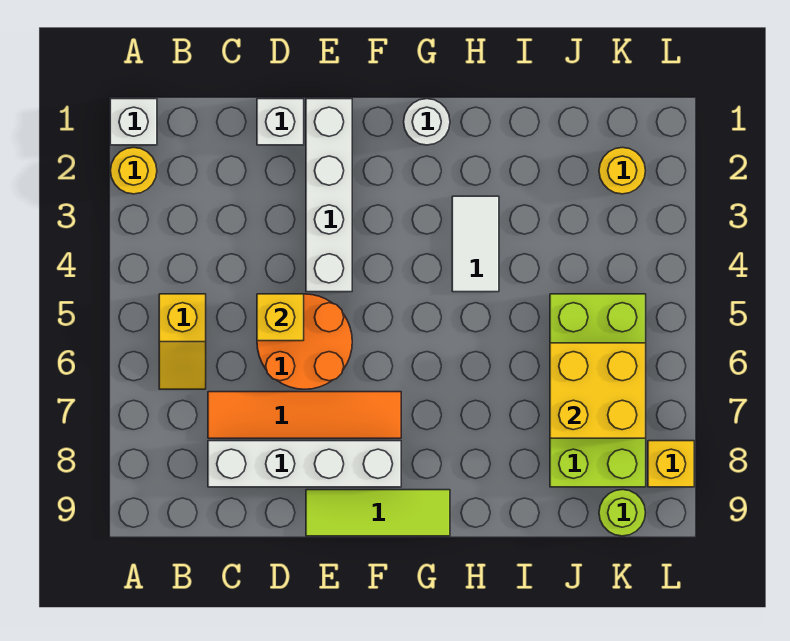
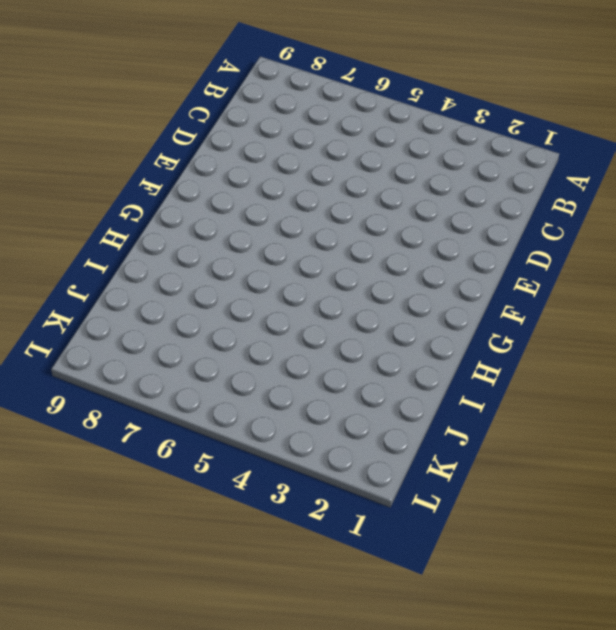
none -> white 1x1 brick [110,99,157,145]
none -> yellow 1x1 round brick [110,147,157,194]
none -> yellow 1x2 slope [159,294,206,389]

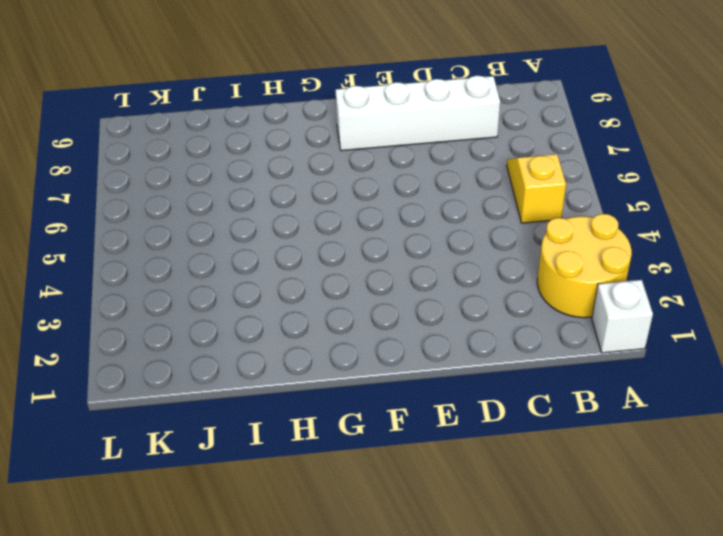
yellow 2x2 round brick [537,214,632,318] -> yellow 1x1 round brick [110,147,157,194]
none -> orange 1x4 tile [208,392,401,438]
none -> white 1x1 brick [257,99,304,145]
none -> orange 2x2 round brick [257,294,352,389]

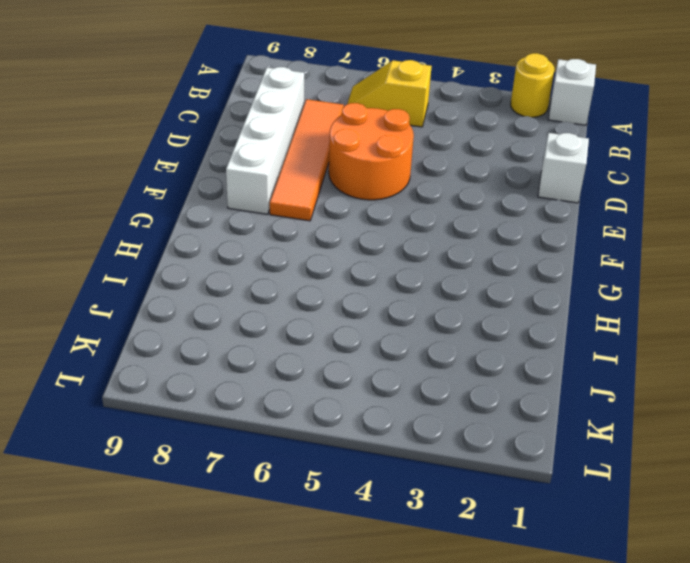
none -> white 1x4 brick [306,99,352,292]
none -> lime 1x3 tile [306,490,450,536]
none -> white 1x1 round brick [404,99,450,145]

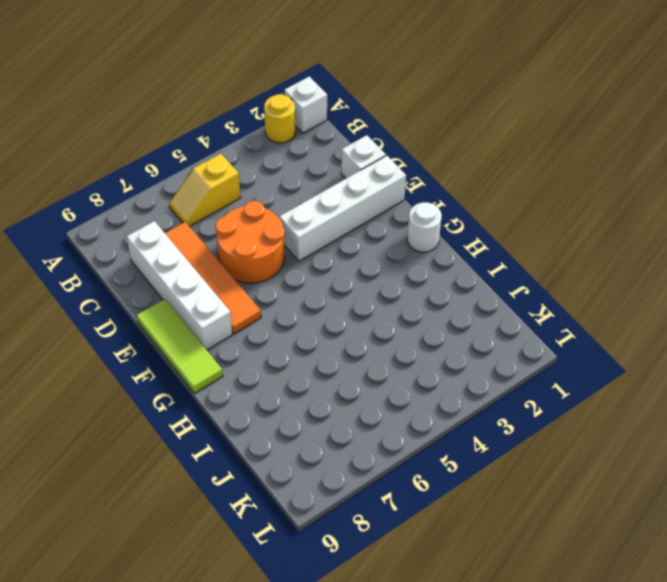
none -> white 1x2 tile [452,196,499,292]
none -> lime 2x4 brick [550,294,646,487]
none -> yellow 1x1 round brick [599,147,646,194]

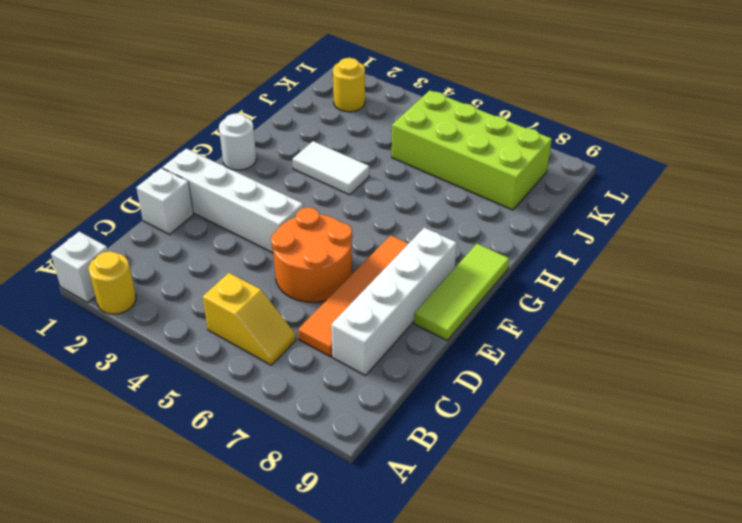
none -> lime 1x1 round brick [599,490,646,536]
none -> yellow 1x1 brick [648,441,694,487]
none -> yellow 1x1 brick [257,294,304,341]

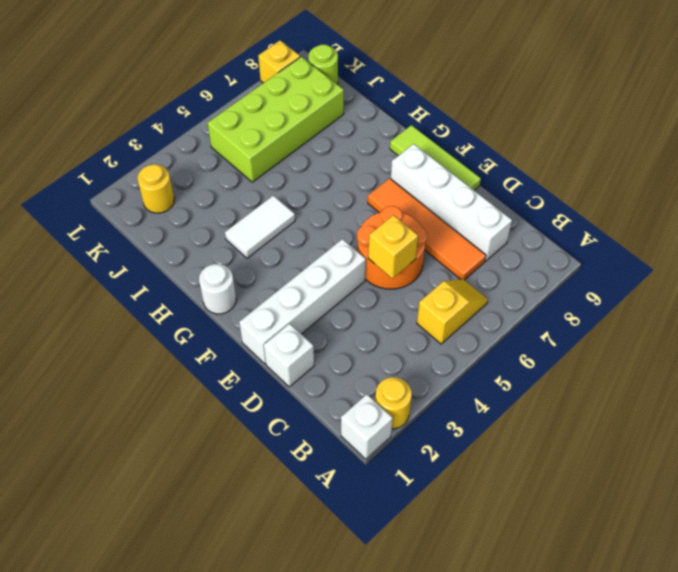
none -> yellow 2x2 brick [550,343,646,438]

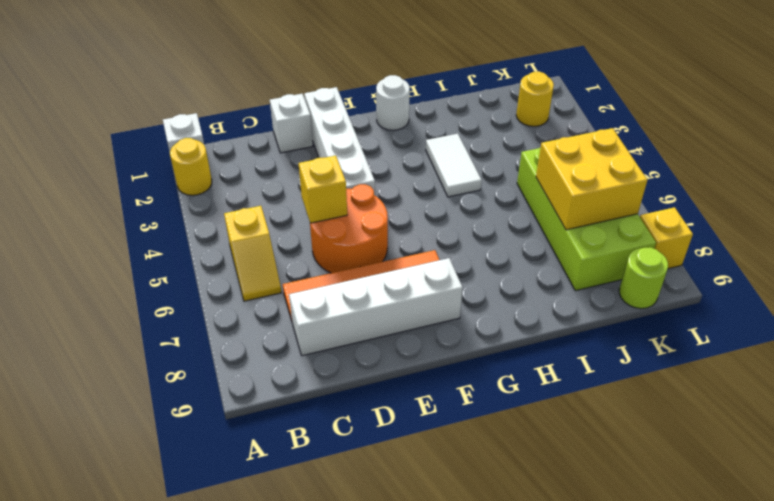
none -> lime 1x3 tile [306,490,450,536]

